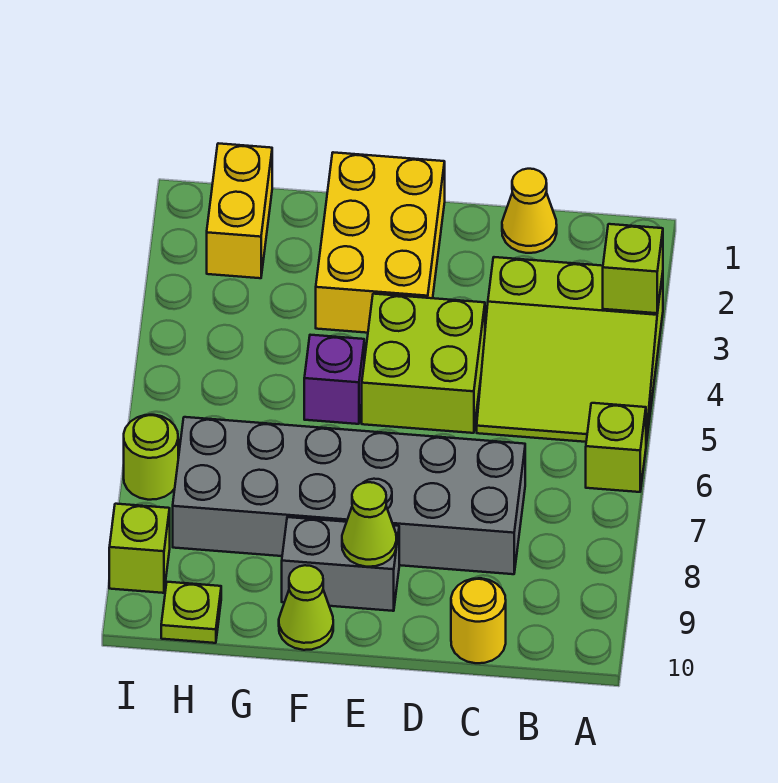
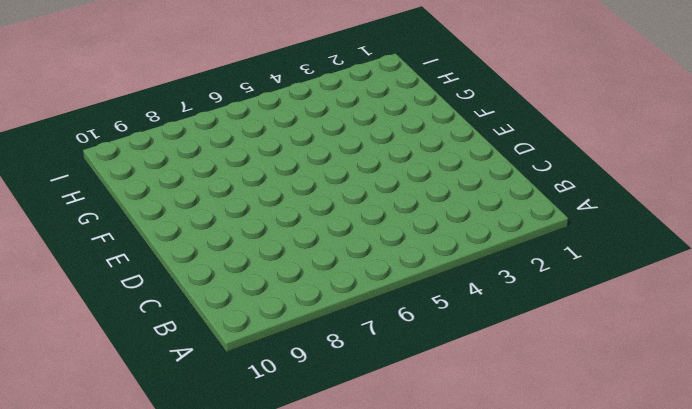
none -> lime 3x3 slope [477,257,663,444]
none -> lime 1x1 brick [586,403,646,492]
none -> yellow 1x1 cone [502,169,557,253]

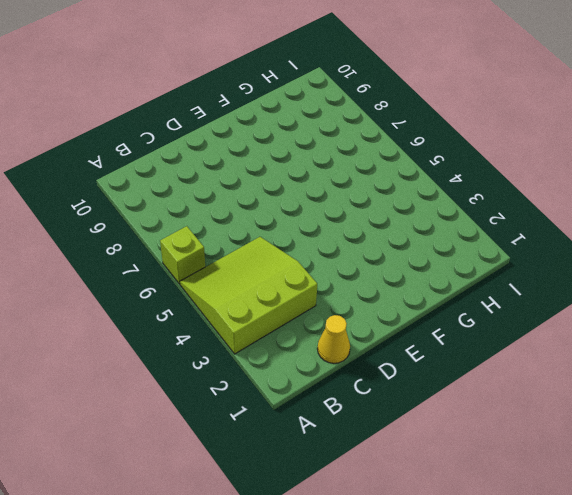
none -> grey 2x6 brick [173,417,525,574]
none -> yellow 1x1 round brick [451,578,506,663]
none -> lime 2x2 brick [362,294,485,433]

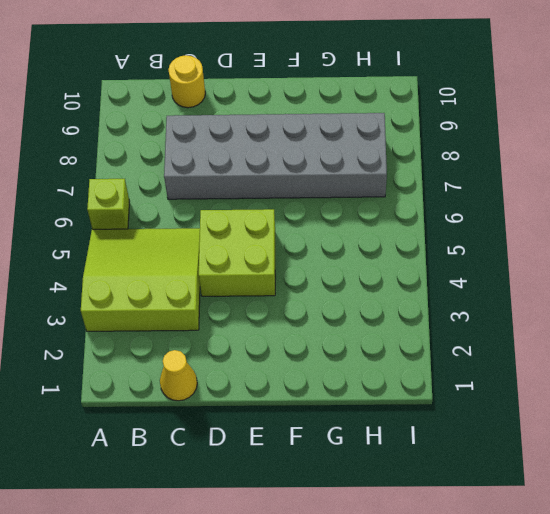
none -> yellow 2x3 brick [316,152,445,333]
none -> grey 1x2 brick [282,517,399,611]
none -> purple 1x1 brick [304,335,364,424]

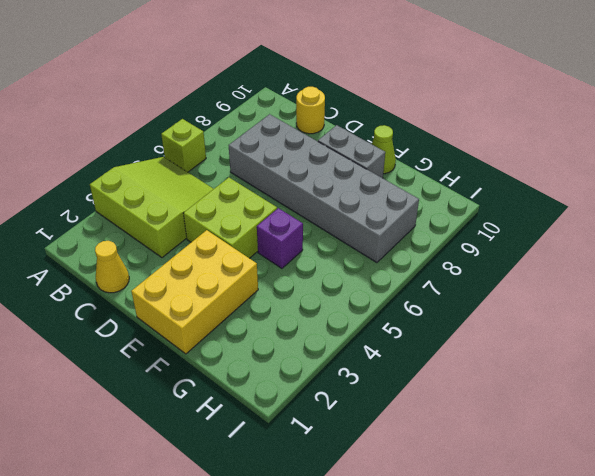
none -> yellow 1x2 brick [207,143,272,278]
none -> lime 1x1 plate [161,582,221,643]
none -> lime 1x1 round brick [124,415,178,500]

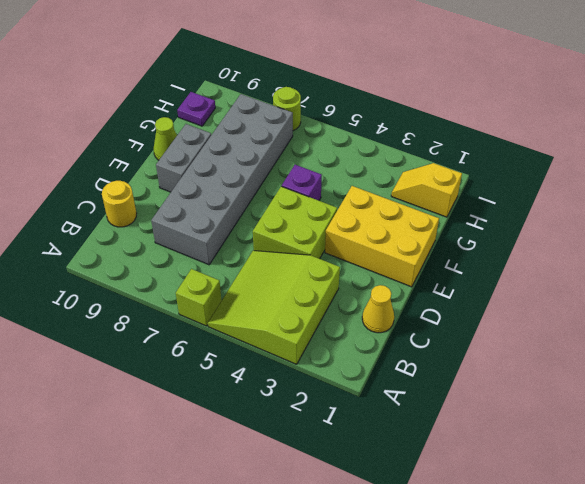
yellow 1x2 slope [391,163,462,217] -> yellow 1x2 brick [207,143,272,278]
purple 1x1 plate [177,92,215,126] -> lime 1x1 plate [161,582,221,643]
none -> lime 1x1 brick [109,504,170,593]
none -> lime 1x1 brick [603,224,663,313]
none -> lime 1x1 cone [342,482,397,567]

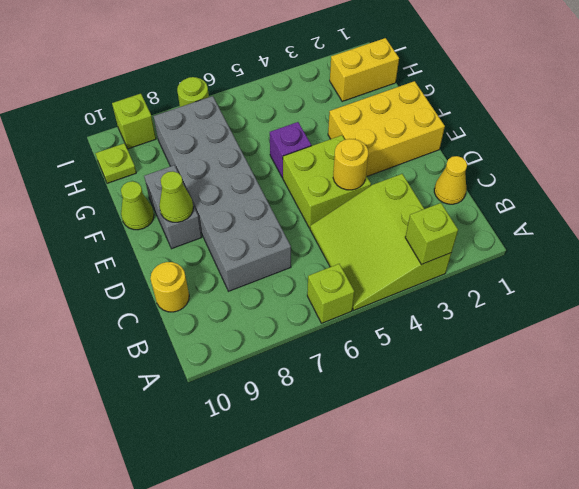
yellow 1x1 round brick [333,139,368,190] -> none

